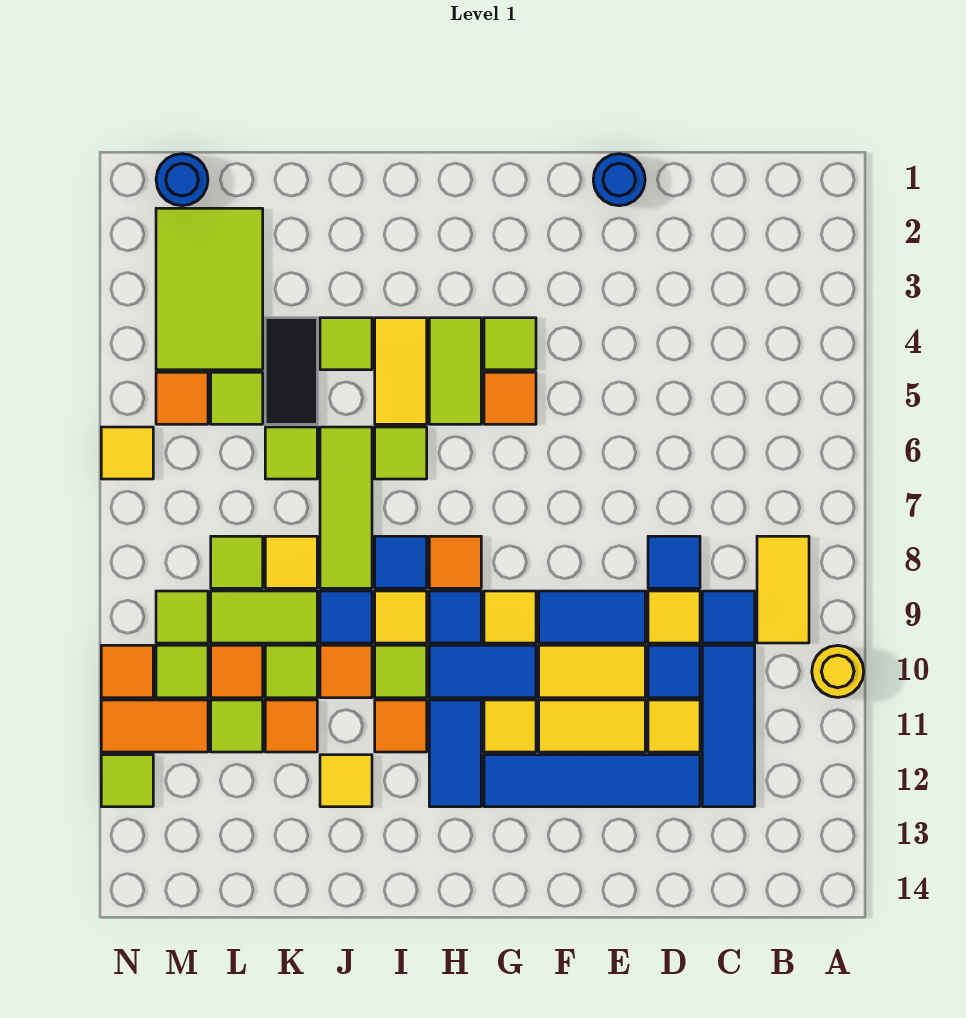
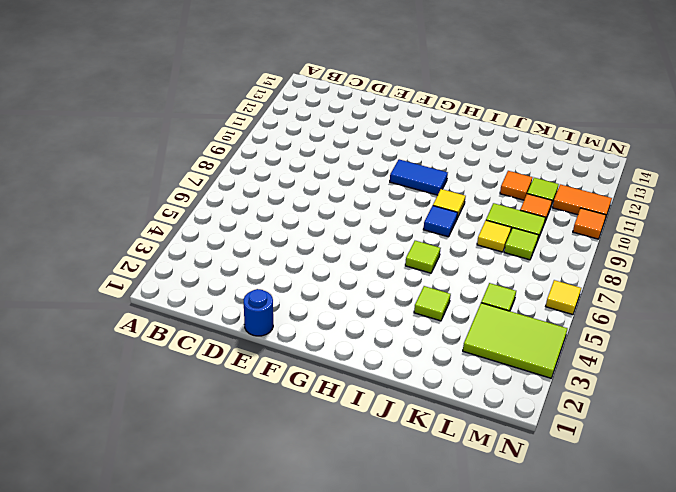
lime 2x3 tile [463,303,568,378] -> lime 2x3 tile turned to [156,208,263,370]
none -> yellow 1x1 round brick [812,646,864,697]
none -> yellow 1x2 tile [757,536,809,643]
none -> blue 1x1 tile [702,591,755,643]
none -> blue 1x3 tile [702,645,755,807]

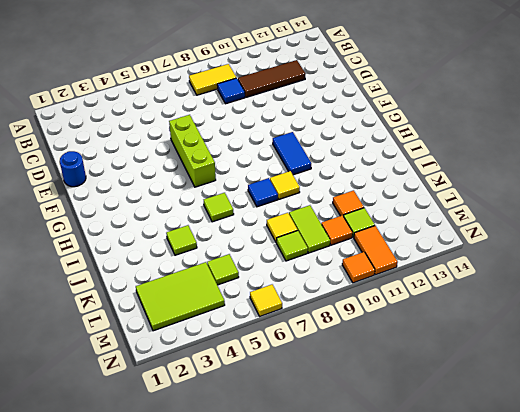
brown 1x3 tile [238,60,305,97] -> blue 1x3 tile [702,645,755,807]
lime 1x3 brick [169,115,216,187] -> none
none -> yellow 1x1 round brick [812,646,864,697]
none -> blue 1x1 tile [648,536,700,588]
none -> yellow 1x1 tile [648,591,700,643]
none -> blue 1x1 tile [648,645,700,698]

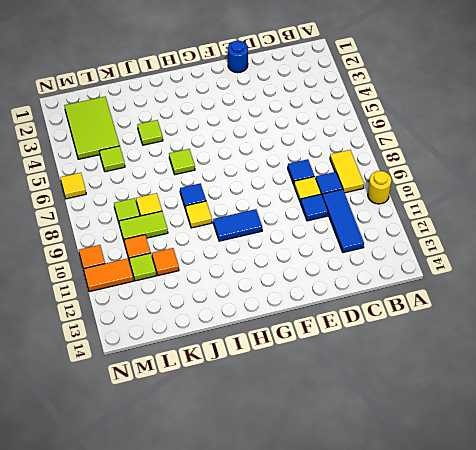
none -> yellow 1x1 tile [648,700,700,752]
none -> blue 1x4 tile [484,755,700,807]
none -> blue 1x2 tile [539,591,645,643]
none -> yellow 1x2 tile [539,645,645,698]

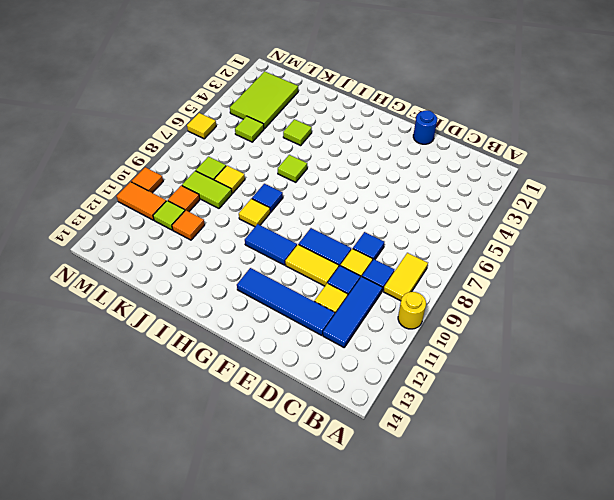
none -> yellow 1x2 tile [539,700,645,752]
none -> lime 1x1 tile [484,318,536,370]
none -> orange 1x1 tile [484,372,536,424]
none -> yellow 1x1 tile [484,591,536,643]

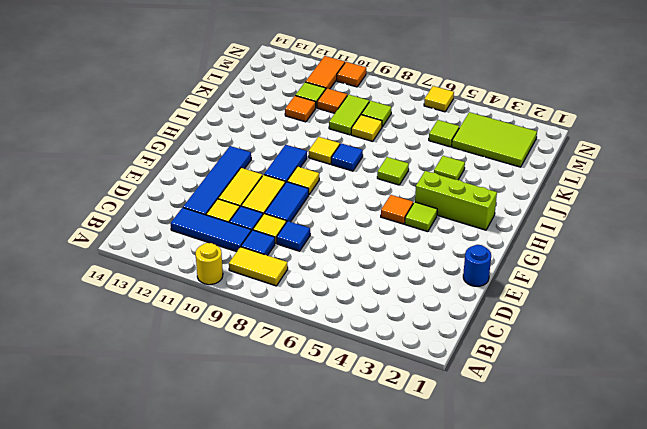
lime 1x3 brick [415,171,497,230] -> lime 1x2 tile [429,318,481,424]
none -> yellow 1x1 tile [484,700,536,752]
none -> orange 1x1 tile [429,536,481,588]
none -> blue 1x1 tile [429,591,481,643]
none -> blue 1x2 tile [429,700,481,807]

